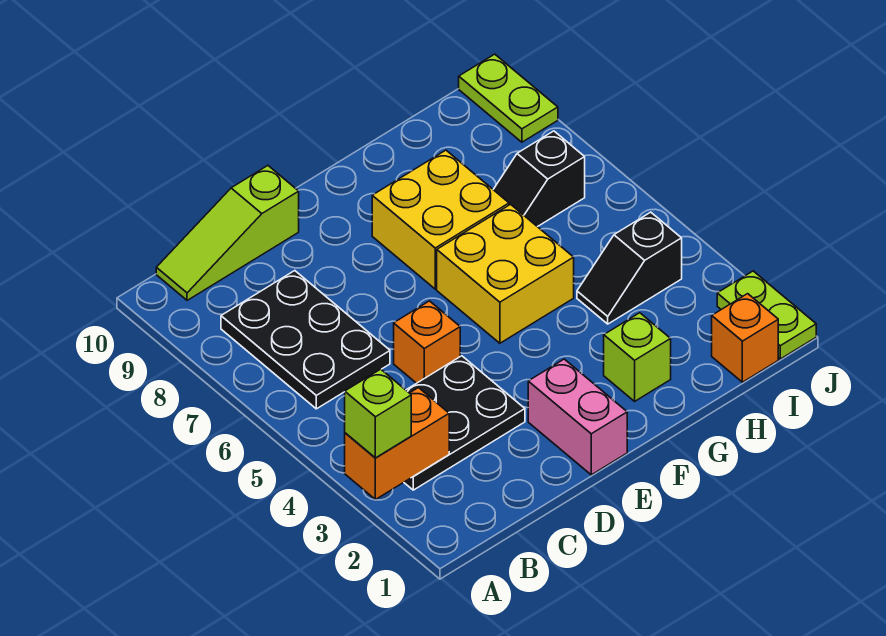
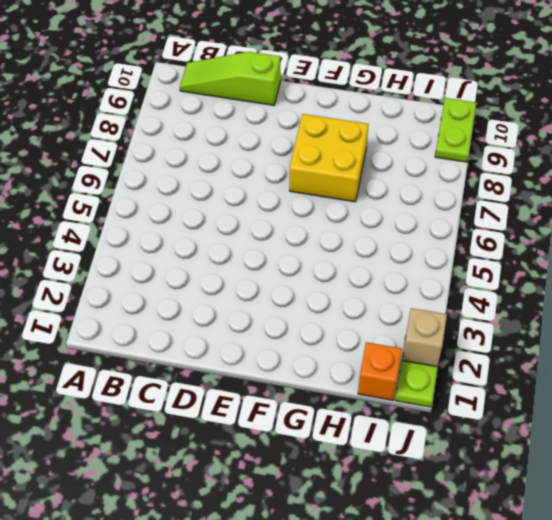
tan 1x1 brick [402,308,447,367] -> none
none -> black 2x3 plate [404,356,525,490]
none -> black 2x3 plate [221,271,390,409]
none -> orange 1x1 brick [394,301,460,383]

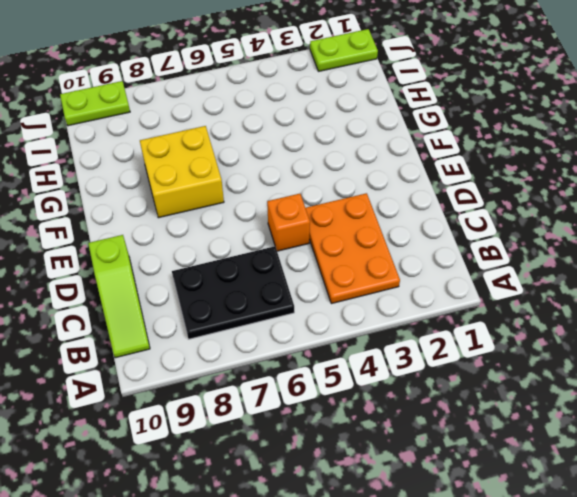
orange 2x3 plate [306,193,400,304] -> black 2x3 plate [404,356,525,490]
none -> pink 1x2 brick [528,359,627,475]
none -> yellow 2x2 brick [437,204,574,343]
none -> lime 1x1 brick [604,313,671,401]

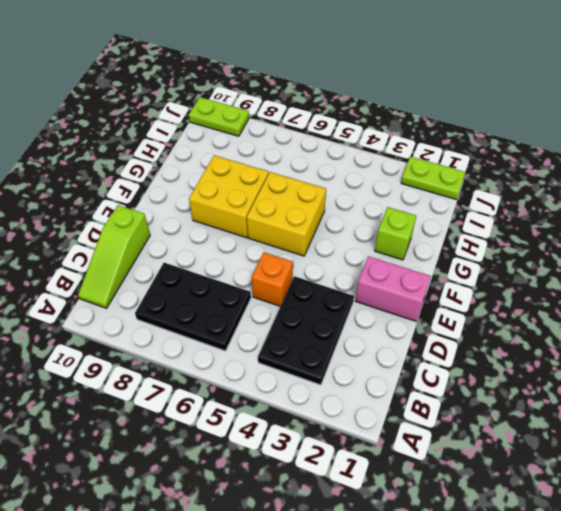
none -> black 1x2 slope [577,212,682,324]
none -> black 1x2 slope [493,131,585,227]
none -> orange 1x1 brick [712,294,778,382]

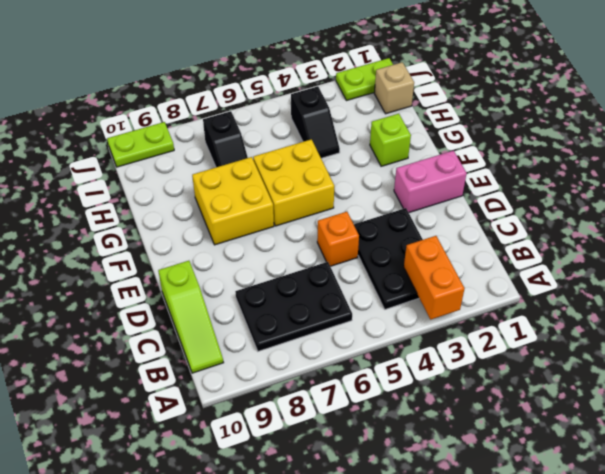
tan 1x1 brick [374,62,414,114] -> orange 1x1 brick [712,294,778,382]
none -> lime 1x1 brick [345,369,411,458]

